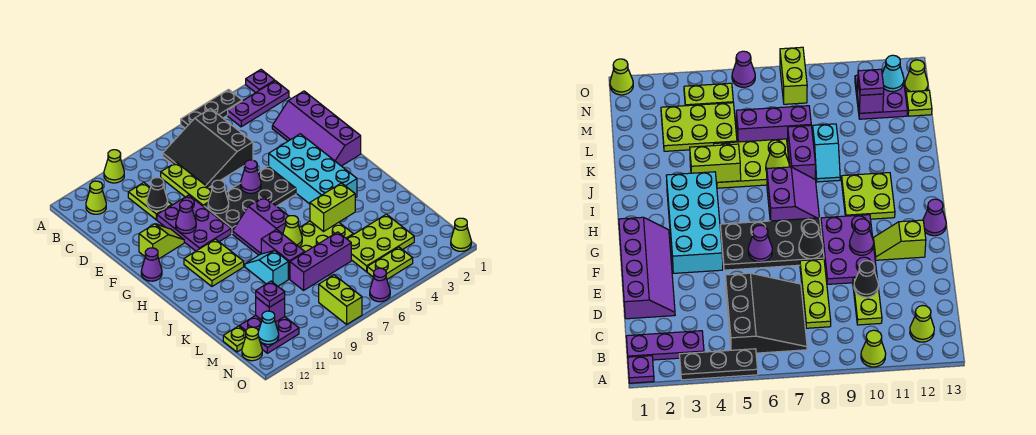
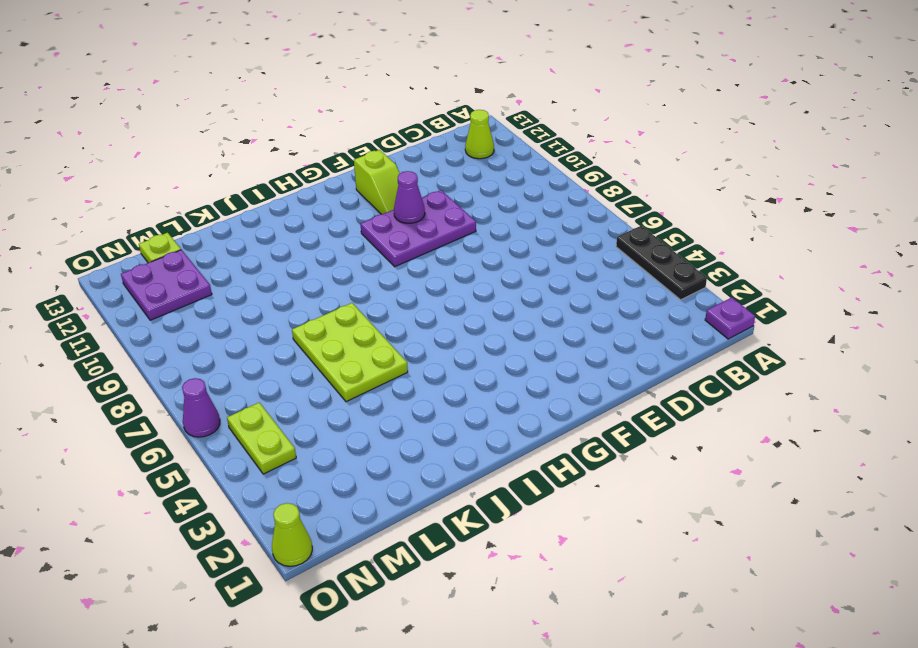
none -> lime 1x1 cone [104,150,124,183]
none -> purple 1x3 plate [228,81,289,127]
none -> black 3x3 slope [163,109,253,188]
none -> lime 1x3 plate [161,162,212,207]

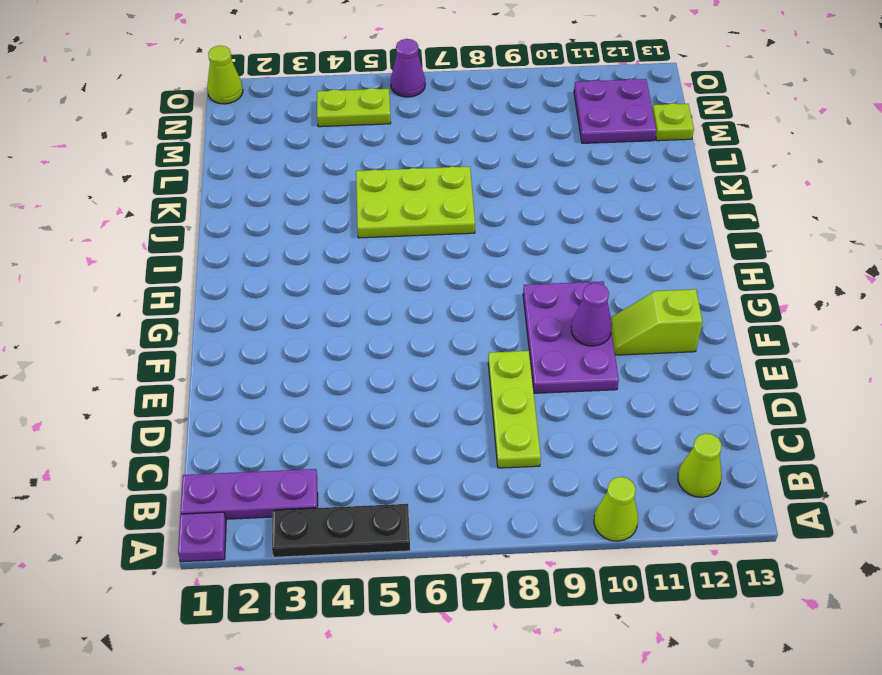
none -> black 3x3 slope [163,109,253,188]
none -> lime 1x2 plate [128,183,172,220]
none -> purple 2x4 slope [272,91,361,166]
none -> cyan 2x4 brick [269,134,357,204]

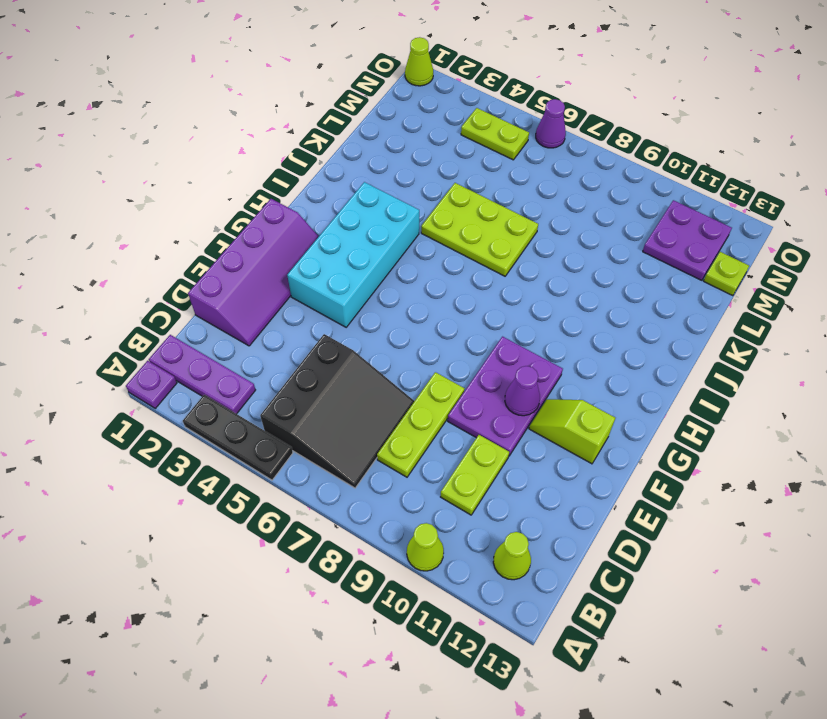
none -> black 2x4 plate [204,166,296,234]
none -> purple 1x1 cone [141,248,162,281]
none -> purple 2x2 slope [233,197,288,255]
none -> lime 2x2 plate [184,239,244,286]

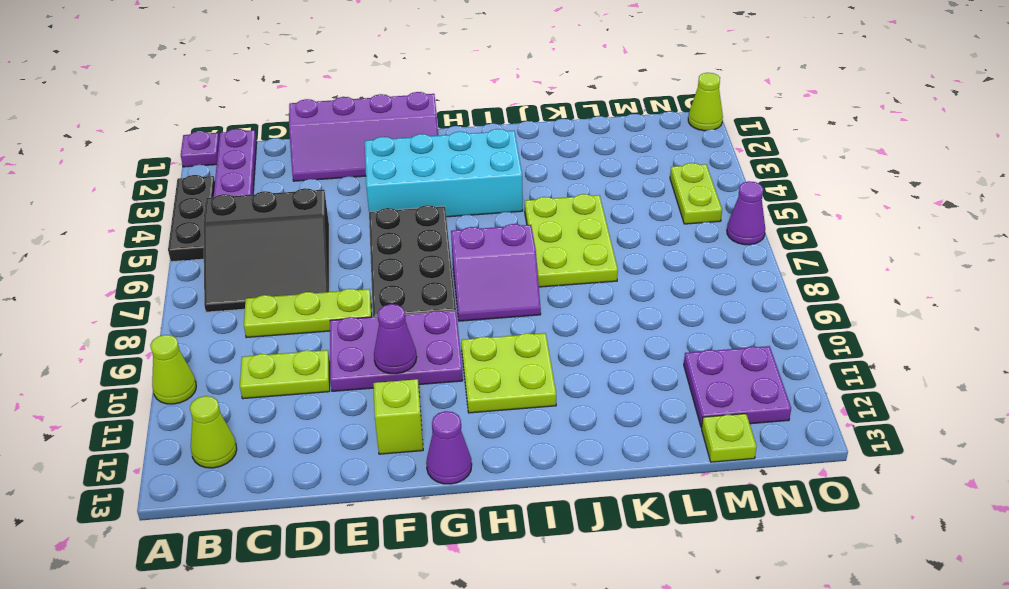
none -> purple 1x2 brick [261,229,305,279]
none -> cyan 1x2 slope [245,250,288,286]
none -> lime 2x3 plate [347,214,414,272]
none -> purple 1x3 brick [290,232,351,290]

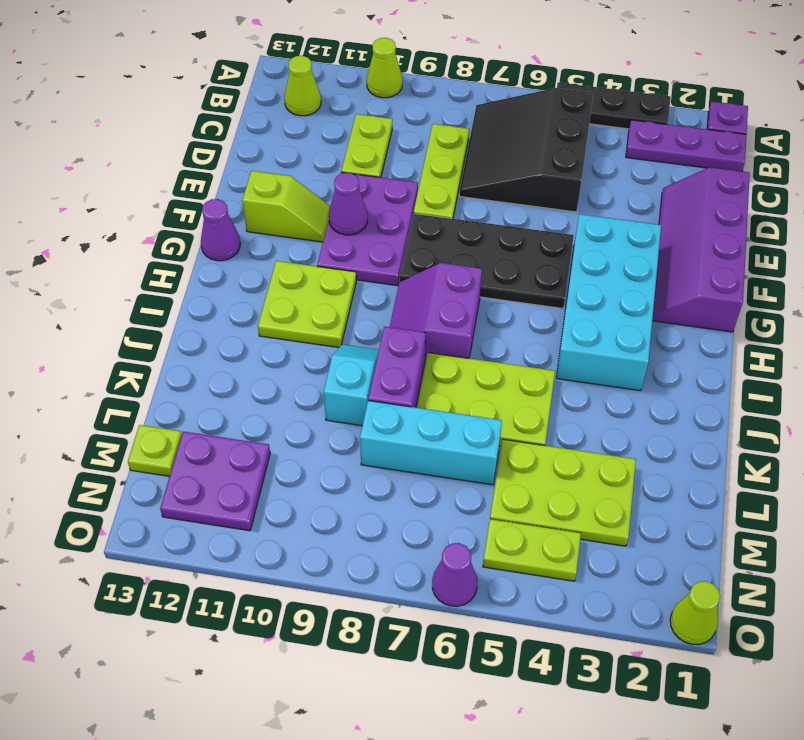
cyan 1x3 brick [360,401,502,485] -> purple 1x3 brick [290,232,351,290]
none -> lime 1x2 brick [319,275,362,324]
none -> lime 1x1 cone [242,327,262,361]
none -> black 1x1 cone [147,178,168,211]
none -> purple 1x1 cone [241,160,261,193]

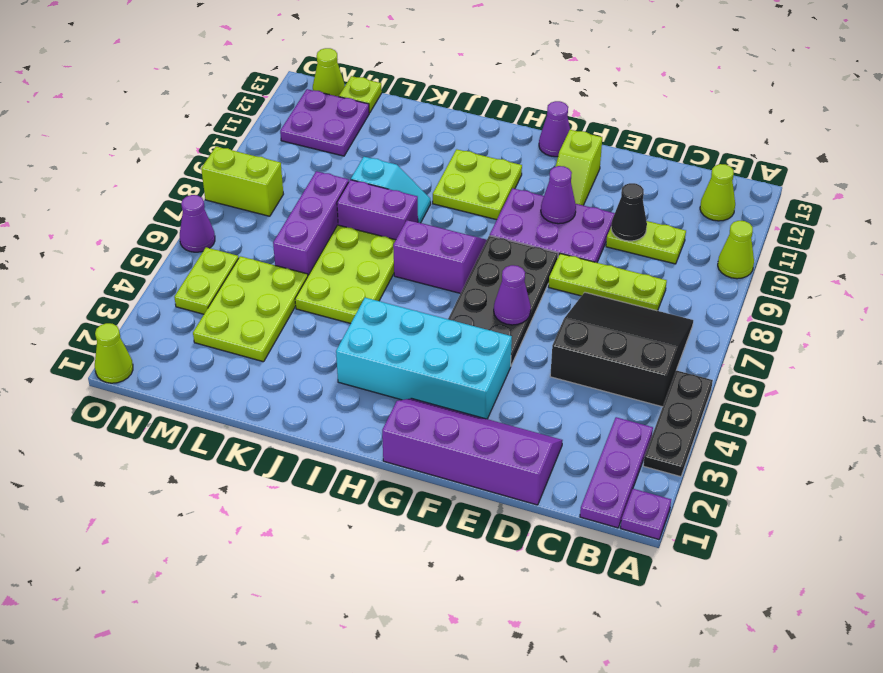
none -> black 1x1 cone [208,180,229,213]
none -> lime 1x2 brick [310,183,355,231]
none -> lime 1x1 cone [283,216,302,247]
none -> purple 1x1 brick [256,297,285,322]

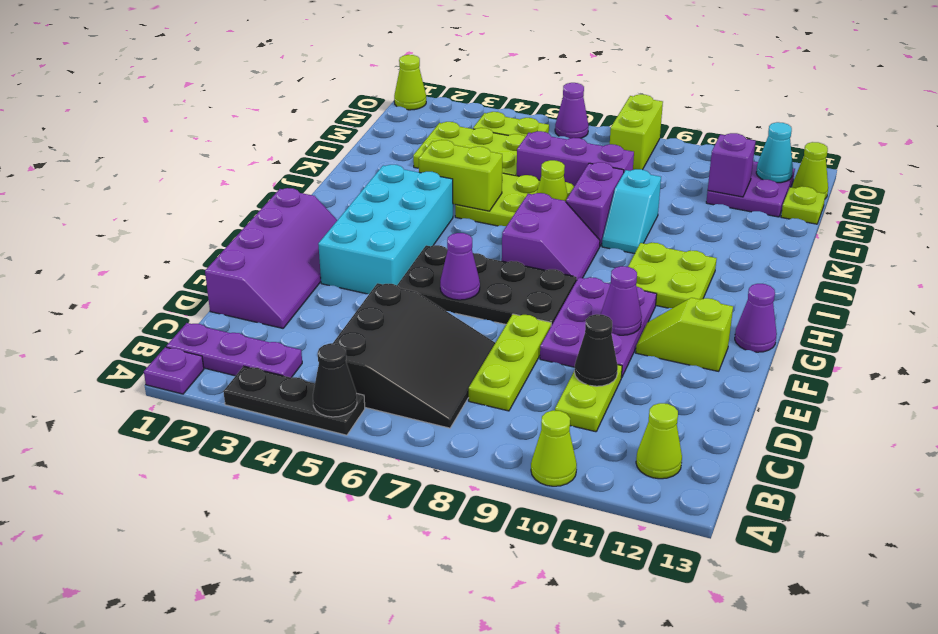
black 1x1 cone [313,343,357,417] -> black 1x1 cone moved to [208,180,229,213]
none -> purple 1x1 plate [256,281,285,307]

